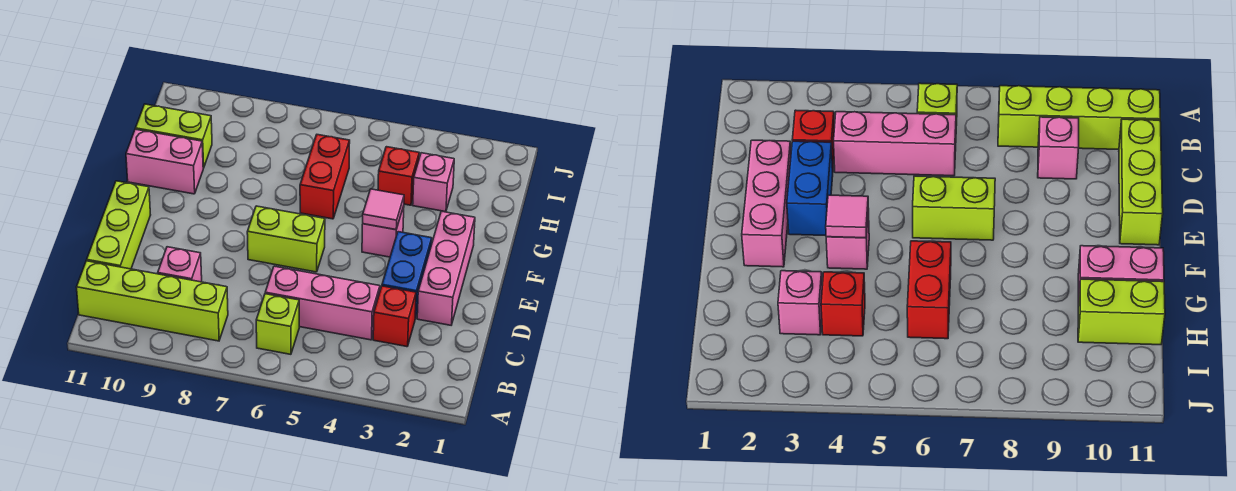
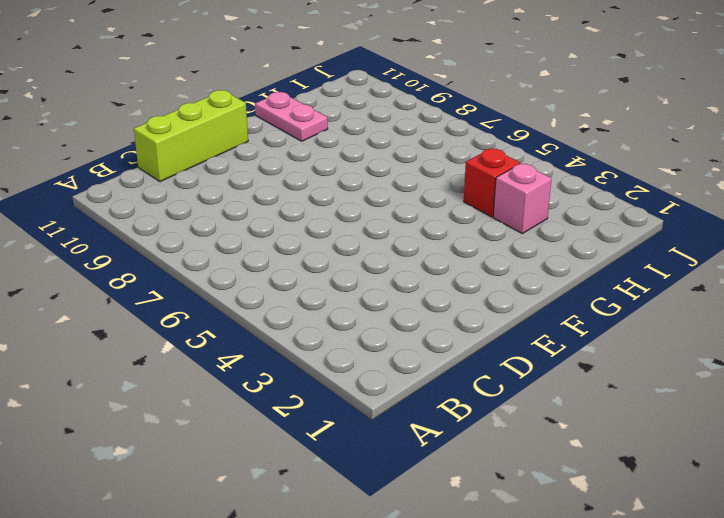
pink 1x2 plate [255,92,328,141] -> pink 1x2 brick [126,129,203,194]
none -> lime 1x1 brick [256,294,299,354]
none -> lime 1x4 brick [77,261,228,341]
none -> red 1x1 brick [373,286,416,347]

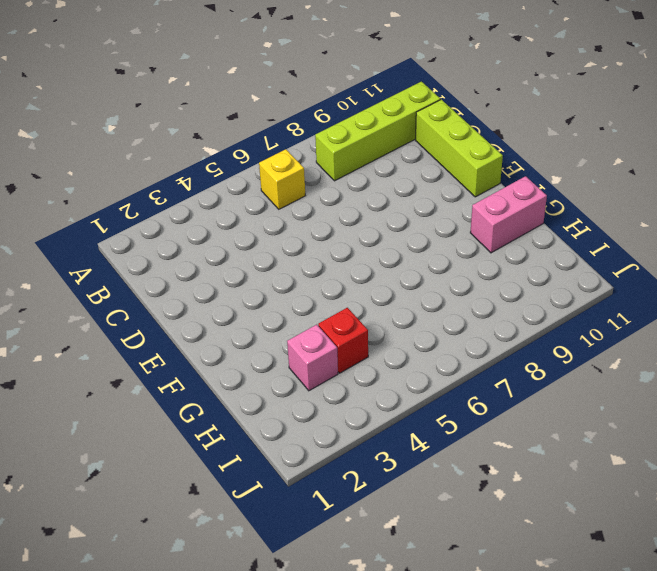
yellow 1x1 brick [259,149,305,209] -> lime 1x1 brick [256,294,299,354]
none -> red 1x1 brick [373,286,416,347]
none -> pink 1x3 brick [265,266,380,340]
none -> pink 1x1 brick [158,247,202,282]

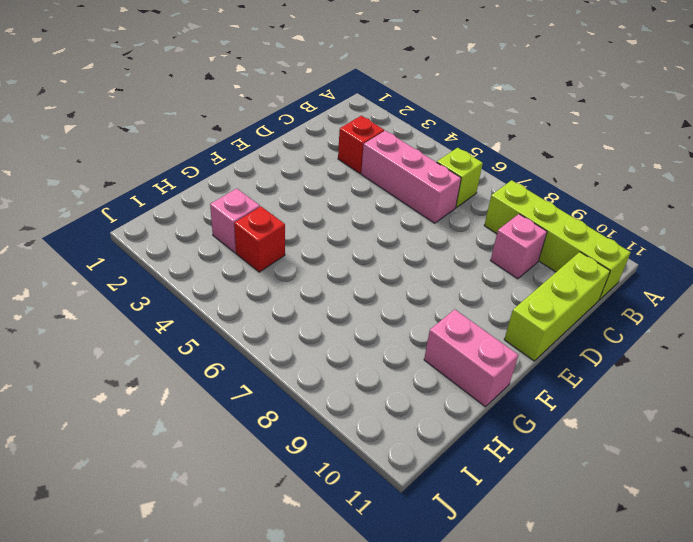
none -> pink 1x3 brick [417,211,475,325]
none -> blue 1x2 brick [382,232,432,319]
none -> lime 1x2 brick [247,206,325,272]

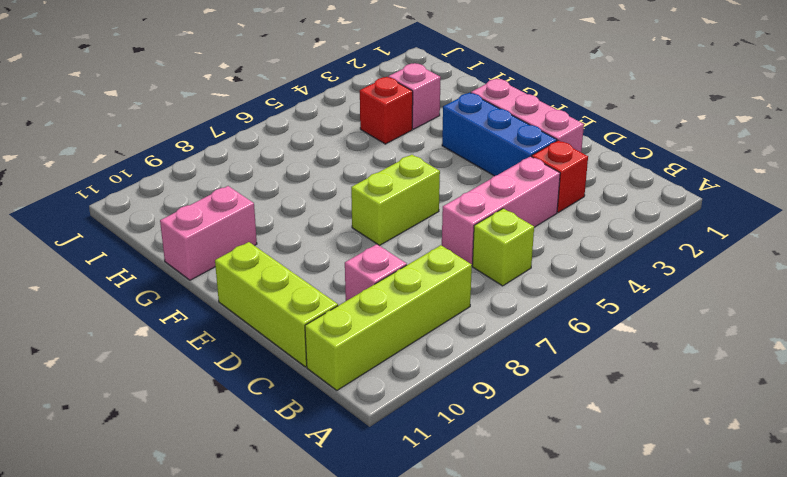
blue 1x3 brick [442,93,557,176] -> blue 1x2 brick [382,232,432,319]
none -> pink 1x1 brick [362,206,404,257]
none -> red 1x2 brick [300,135,350,219]
none -> lime 1x2 brick [135,104,212,168]

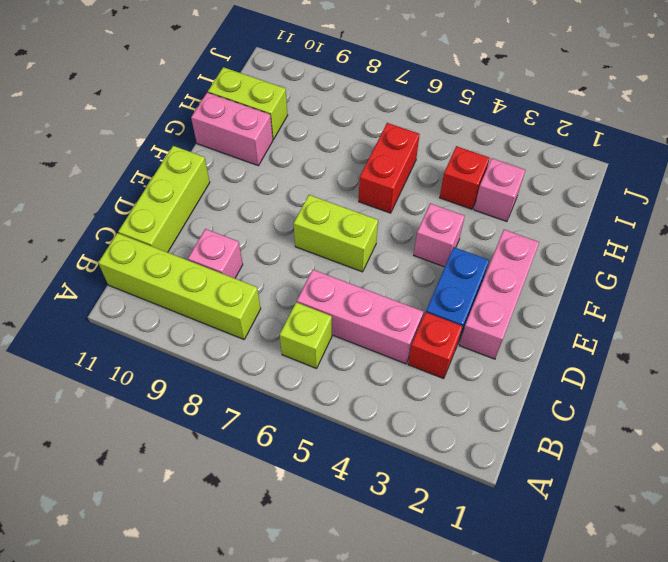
none -> pink 1x1 tile [363,189,404,230]

